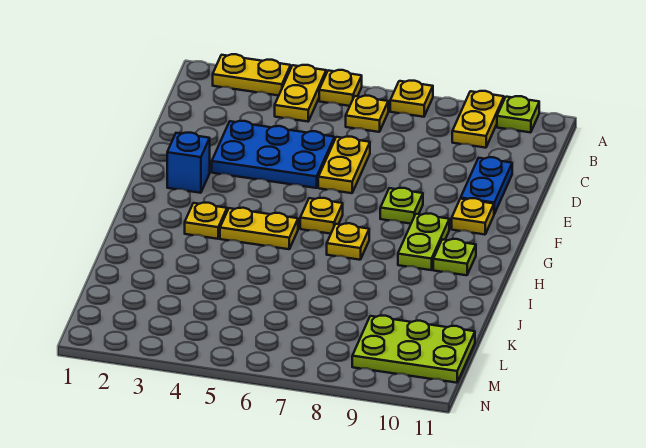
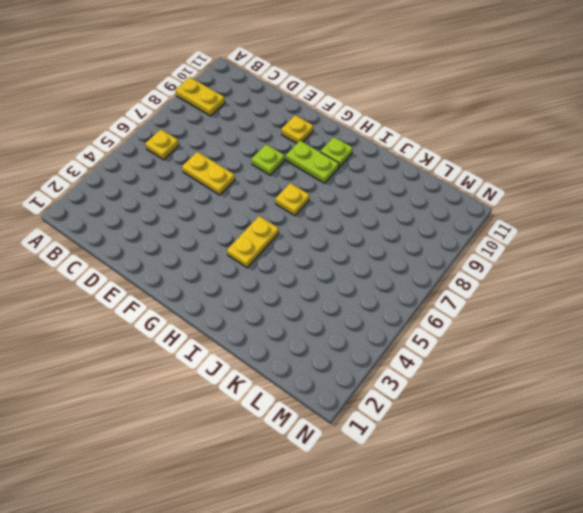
none -> yellow 1x2 plate [213,54,291,96]
none -> yellow 1x2 plate [275,65,326,122]
none -> yellow 1x1 plate [319,70,362,106]

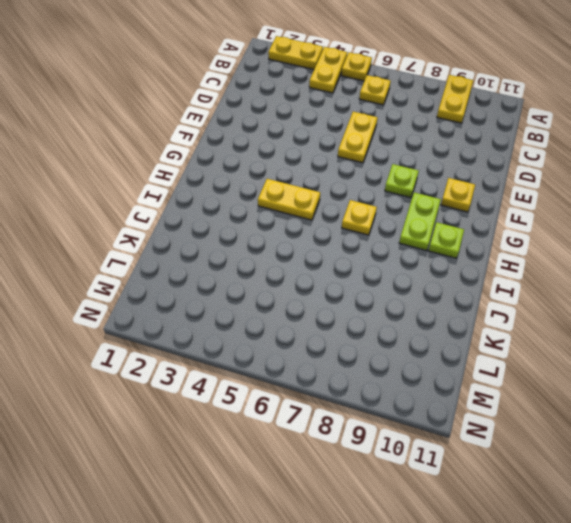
none -> yellow 1x1 plate [390,81,433,117]
none -> lime 1x1 plate [497,96,539,133]
none -> blue 2x3 plate [212,121,334,188]

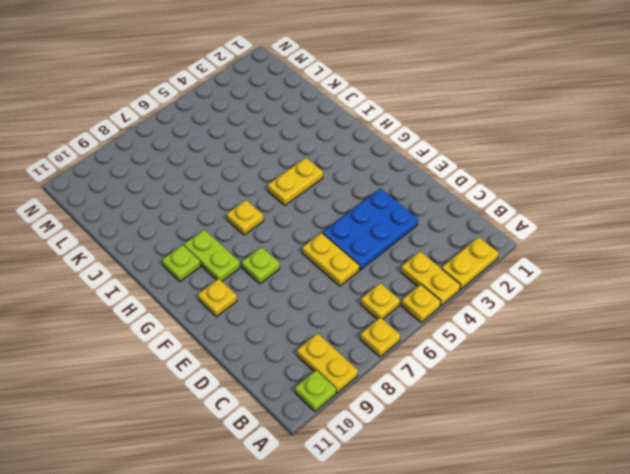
none -> blue 1x2 plate [461,157,512,214]
none -> blue 1x1 brick [167,133,210,193]
none -> yellow 1x1 plate [300,198,343,234]

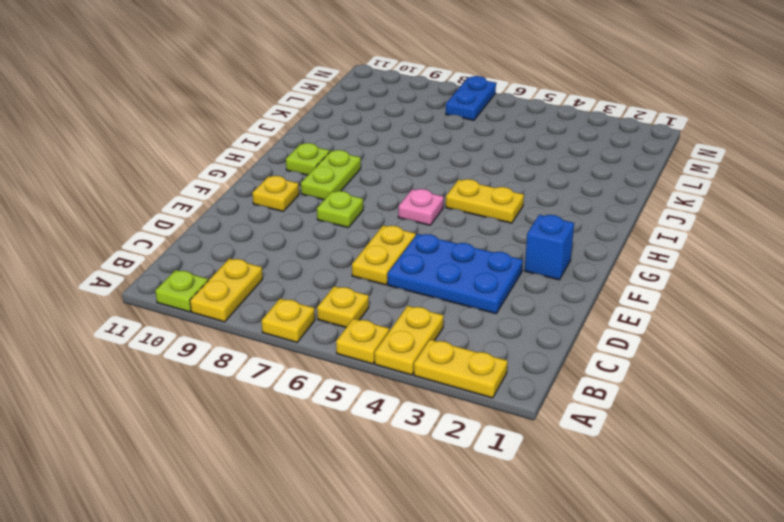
pink 1x1 plate [398,189,444,225] -> yellow 1x1 plate [300,198,343,234]
blue 1x2 plate [446,76,496,120] -> blue 1x2 plate moved to [461,157,512,214]
none -> yellow 1x1 plate [185,203,227,239]
none -> yellow 1x1 plate [327,223,369,260]
none -> lime 2x3 plate [352,316,475,383]

